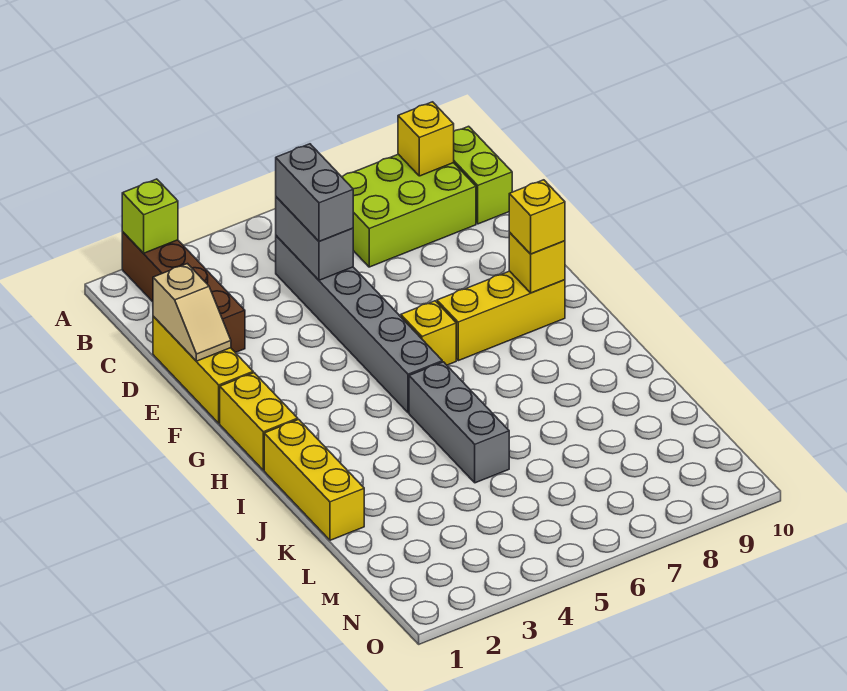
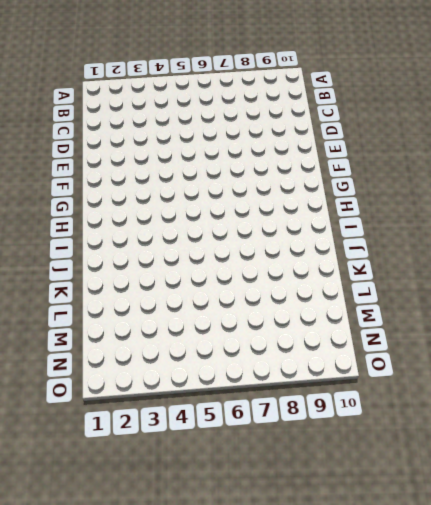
none -> brown 1x4 brick [122,232,245,353]
none -> lime 2x3 brick [342,154,476,267]
none -> lime 1x2 brick [454,126,512,224]

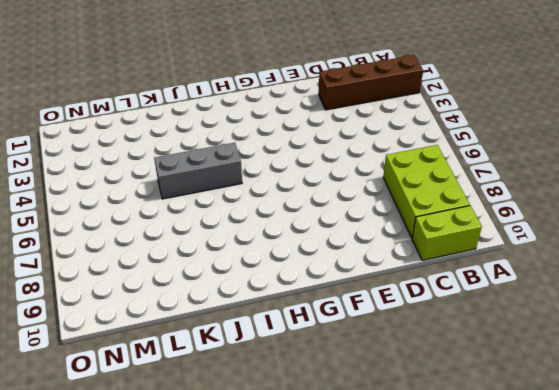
none -> grey 1x6 brick [276,236,442,413]
none -> yellow 1x3 brick [153,316,253,423]
none -> yellow 1x2 brick [220,373,298,470]

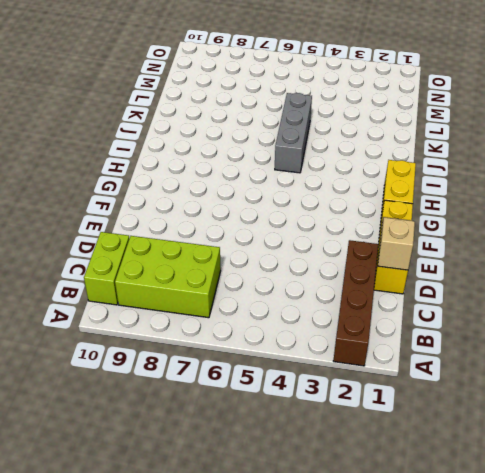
none -> grey 1x6 brick [276,236,442,413]
none -> yellow 1x1 brick [401,301,456,365]
none -> yellow 1x3 brick [437,271,565,361]

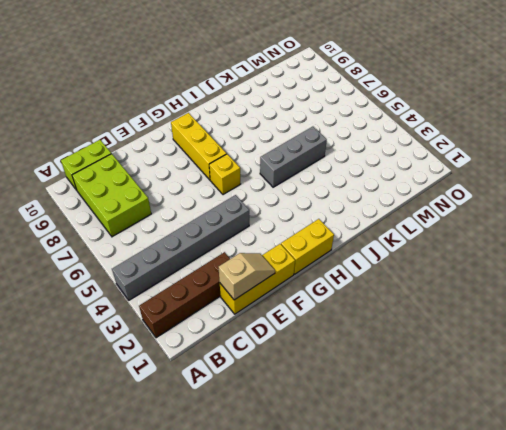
grey 1x6 brick [112,195,249,300] -> grey 1x6 brick moved to [276,236,442,413]
none -> yellow 1x3 brick [264,419,364,540]
none -> lime 1x1 brick [122,179,178,253]
none -> yellow 1x1 brick [398,102,454,176]

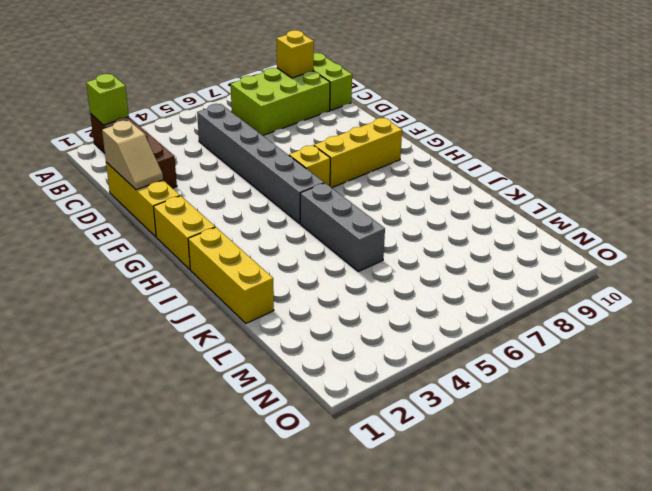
none -> grey 1x2 brick [276,197,353,280]
none -> yellow 1x1 brick [509,233,565,293]
none -> grey 1x2 brick [276,144,353,241]

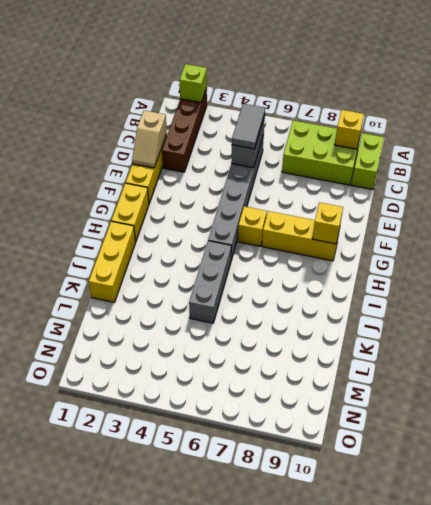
grey 1x2 tile [232,104,265,149] -> grey 1x2 brick [276,144,353,241]
none -> yellow 1x1 brick [509,180,565,254]

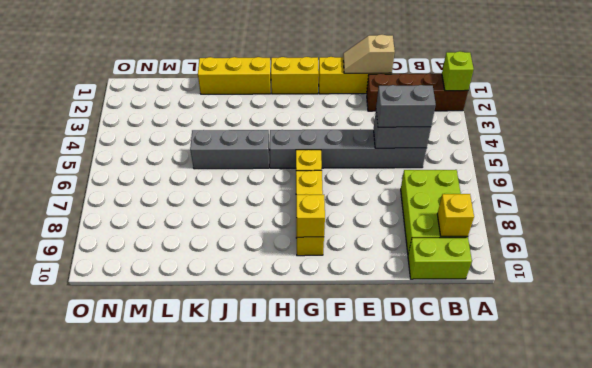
none -> yellow 1x1 brick [509,180,565,254]

